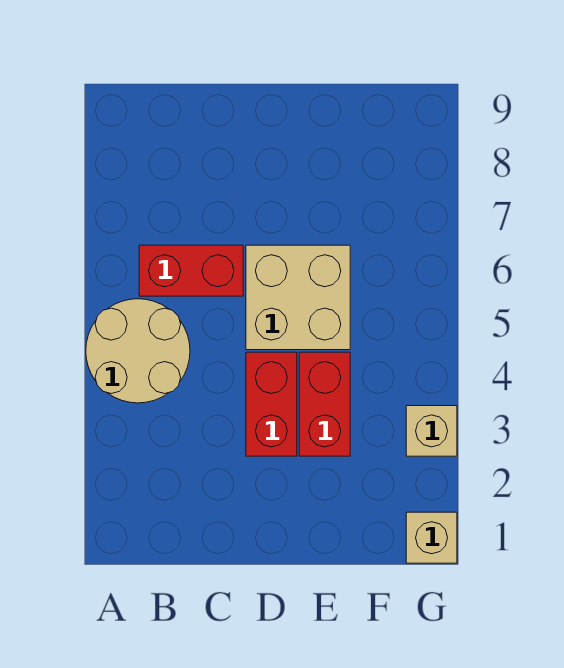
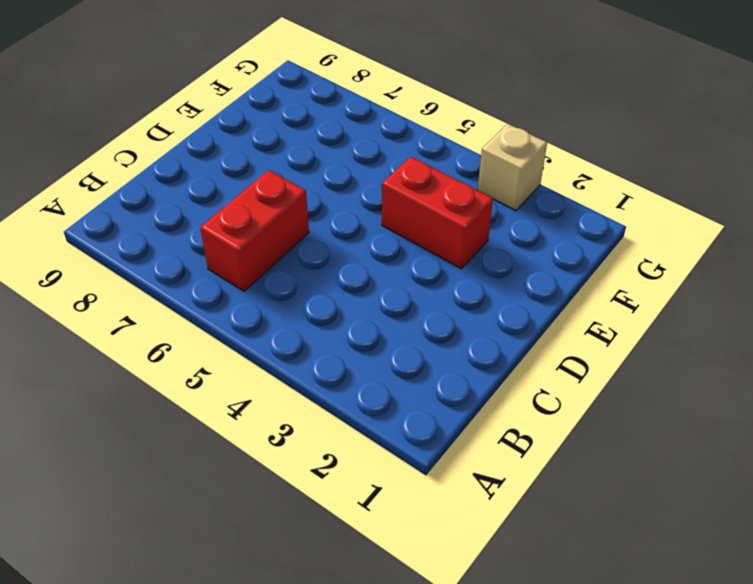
none -> tan 2x2 round brick [86,299,190,403]
none -> red 1x2 brick [246,352,297,456]

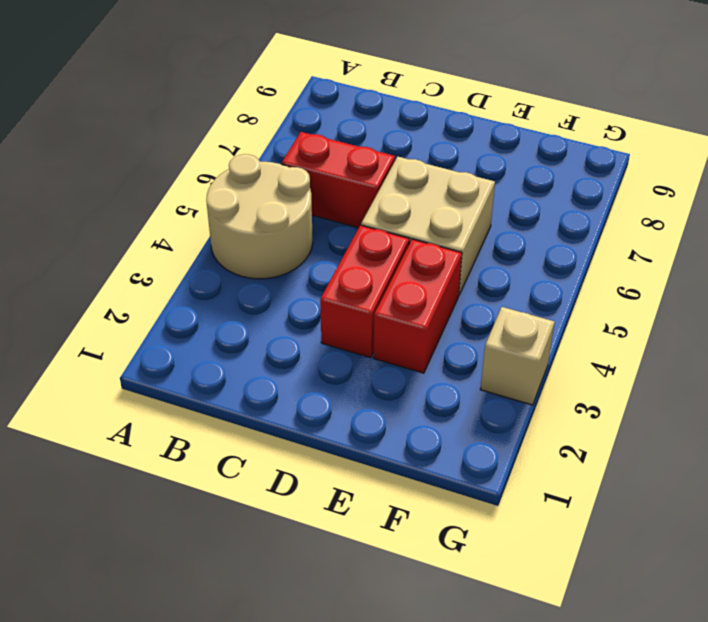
none -> tan 1x1 brick [406,512,457,563]

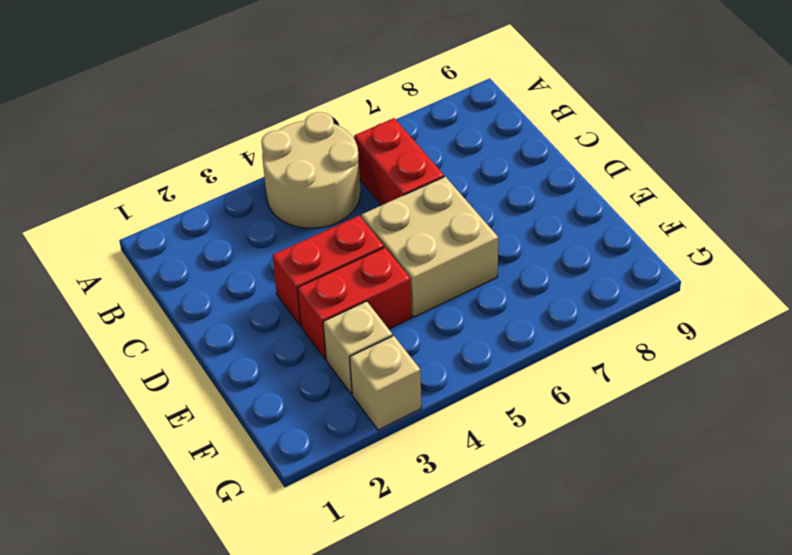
tan 1x1 brick [323,301,393,394] -> tan 1x1 brick moved to [406,512,457,563]

